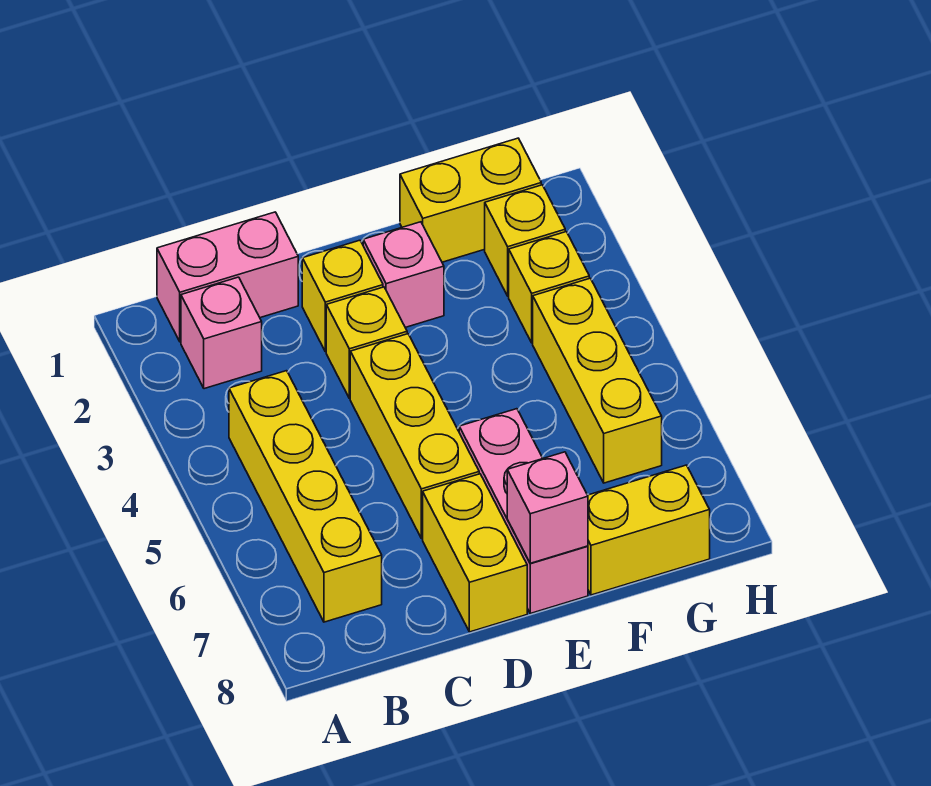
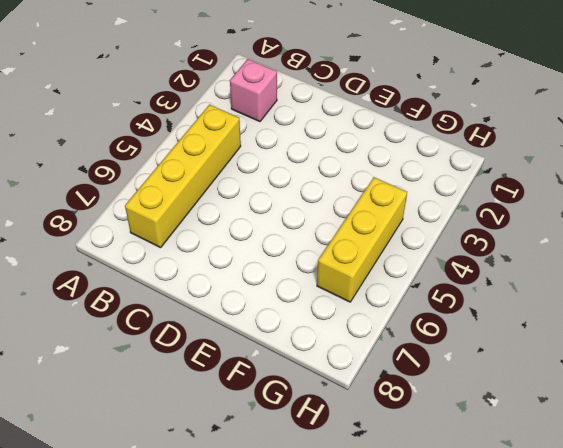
none -> pink 1x2 brick [157,212,298,342]
none -> yellow 1x1 brick [302,240,383,352]
none -> yellow 1x1 brick [326,287,407,398]

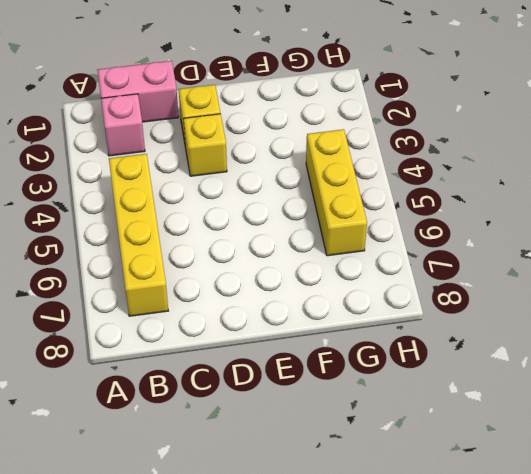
none -> yellow 1x3 brick [350,334,479,539]
none -> yellow 1x2 brick [423,474,527,632]
none -> pink 1x1 brick [363,222,444,327]

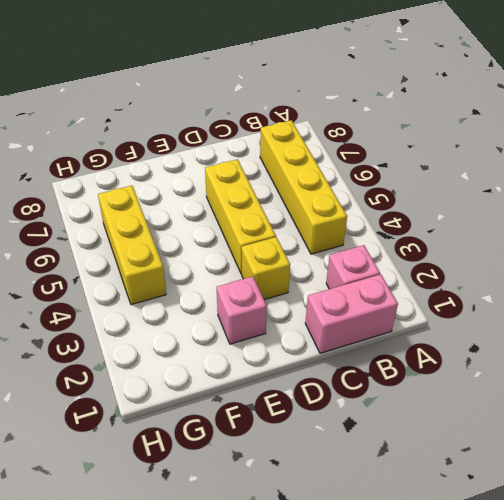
none -> yellow 1x1 brick [302,240,383,352]
none -> yellow 1x2 brick [423,474,527,632]
none -> pink 1x3 brick [459,409,588,613]

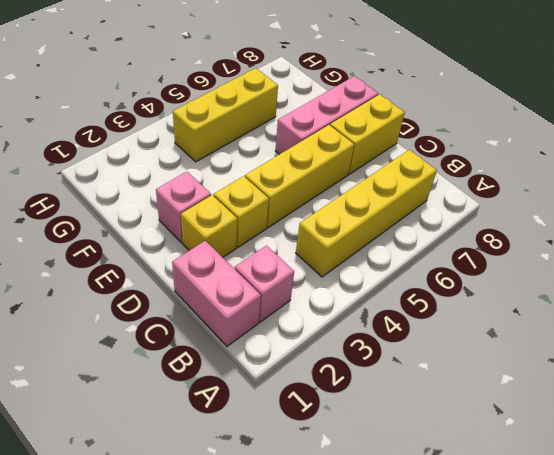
none -> yellow 1x2 brick [400,138,541,262]
none -> yellow 1x2 brick [588,465,710,595]
none -> yellow 1x1 brick [485,185,565,296]

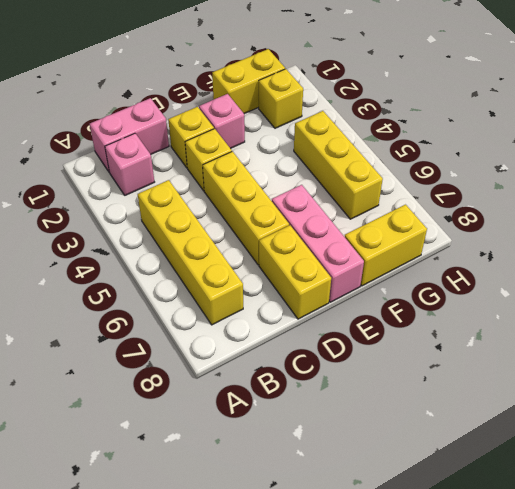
none -> yellow 1x1 brick [509,232,589,343]
none -> pink 1x1 brick [507,452,588,563]

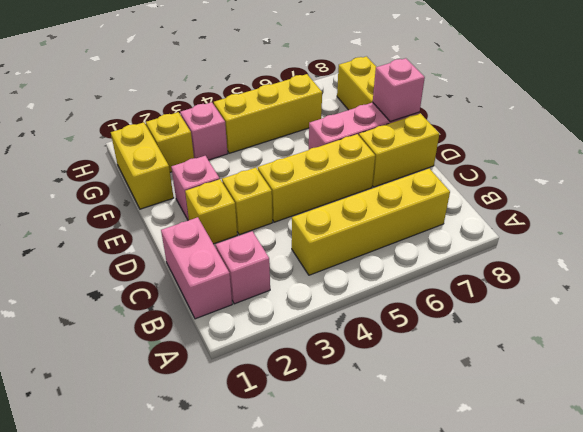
pink 1x1 brick [180,102,228,160] -> yellow 1x1 brick [509,232,589,343]

